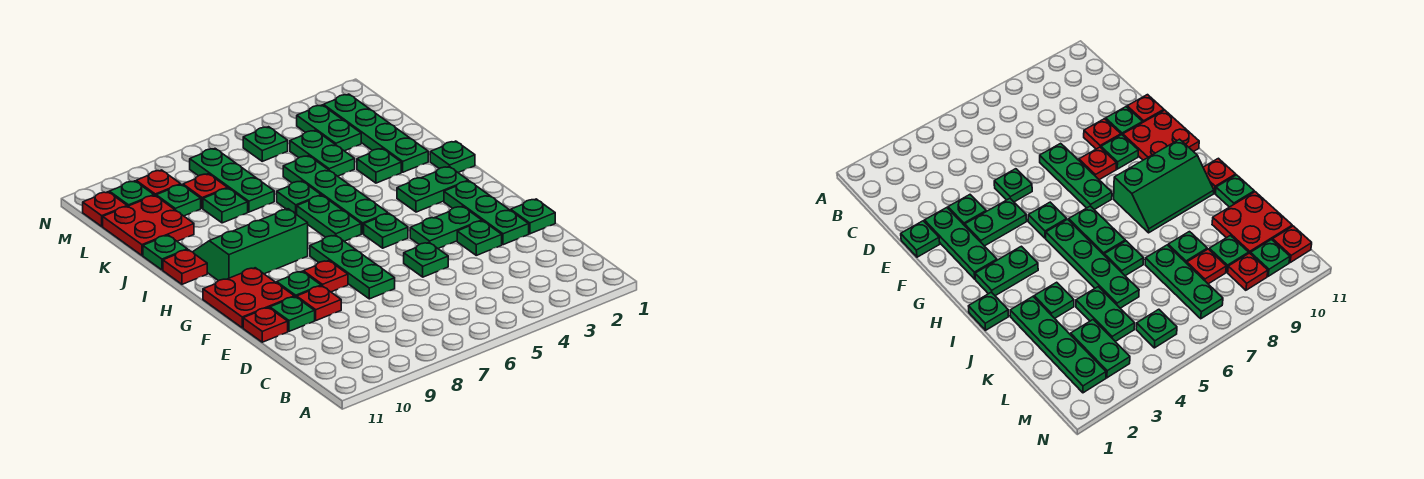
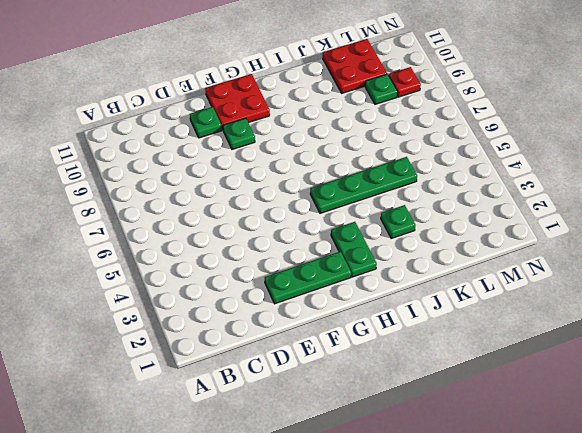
none -> green 1x1 plate [511,199,555,234]
none -> green 1x1 plate [457,221,502,255]
none -> green 1x1 plate [404,242,448,277]
none -> green 1x3 plate [310,235,395,299]

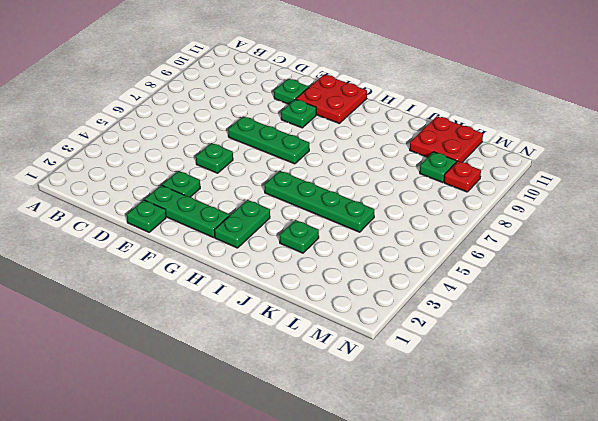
none -> red 1x1 plate [297,286,341,320]
none -> red 1x1 plate [243,308,288,342]
none -> green 1x2 plate [410,206,482,248]
none -> red 1x1 plate [303,261,348,292]

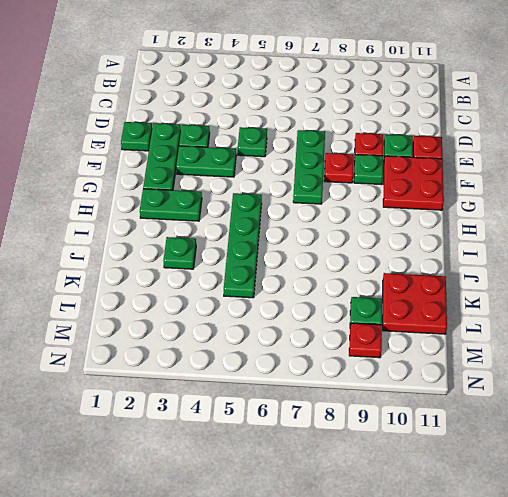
none -> green 1x1 plate [364,214,408,248]
none -> green 1x2 plate [297,195,361,241]
none -> green 2x3 slope [193,209,308,281]
none -> green 1x1 plate [430,141,475,172]

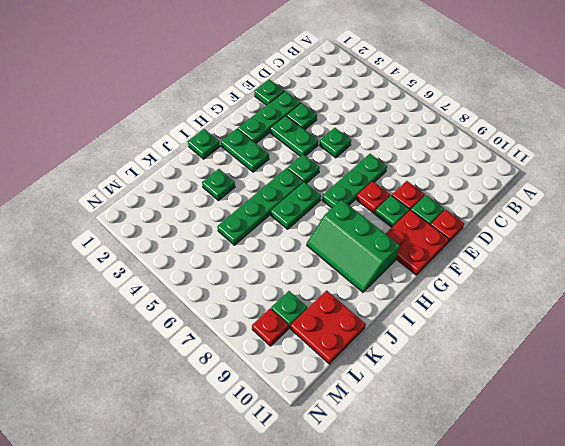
none -> red 1x1 plate [163,250,207,284]
none -> green 1x4 plate [323,94,428,172]
none -> green 1x1 plate [277,181,321,214]
none -> green 1x1 plate [143,235,187,270]

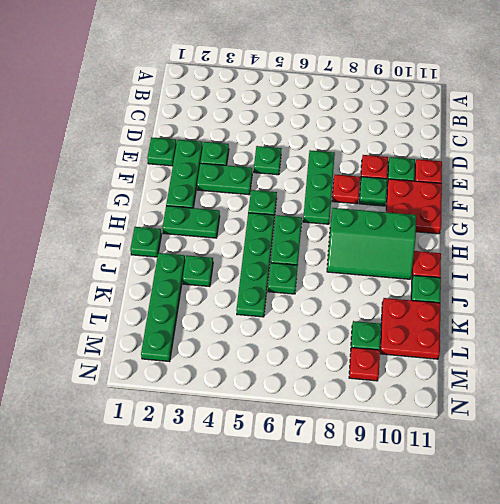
none -> green 1x2 plate [290,130,355,176]
none -> green 1x3 plate [190,149,274,212]
none -> green 1x1 plate [203,188,248,223]
none -> green 1x2 plate [297,105,361,151]

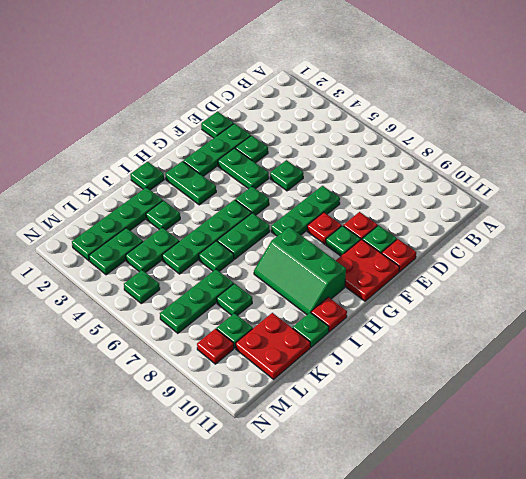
none -> red 1x1 plate [183,174,228,208]
none -> green 1x1 plate [109,181,154,206]
none -> red 1x1 plate [83,192,127,226]

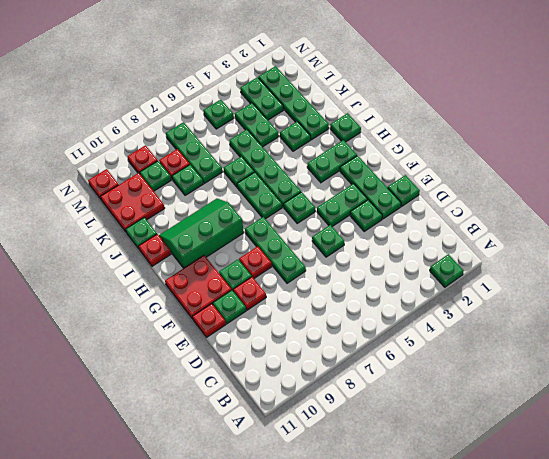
green 1x1 plate [430,254,464,287] -> green 1x1 plate moved to [109,181,154,206]

